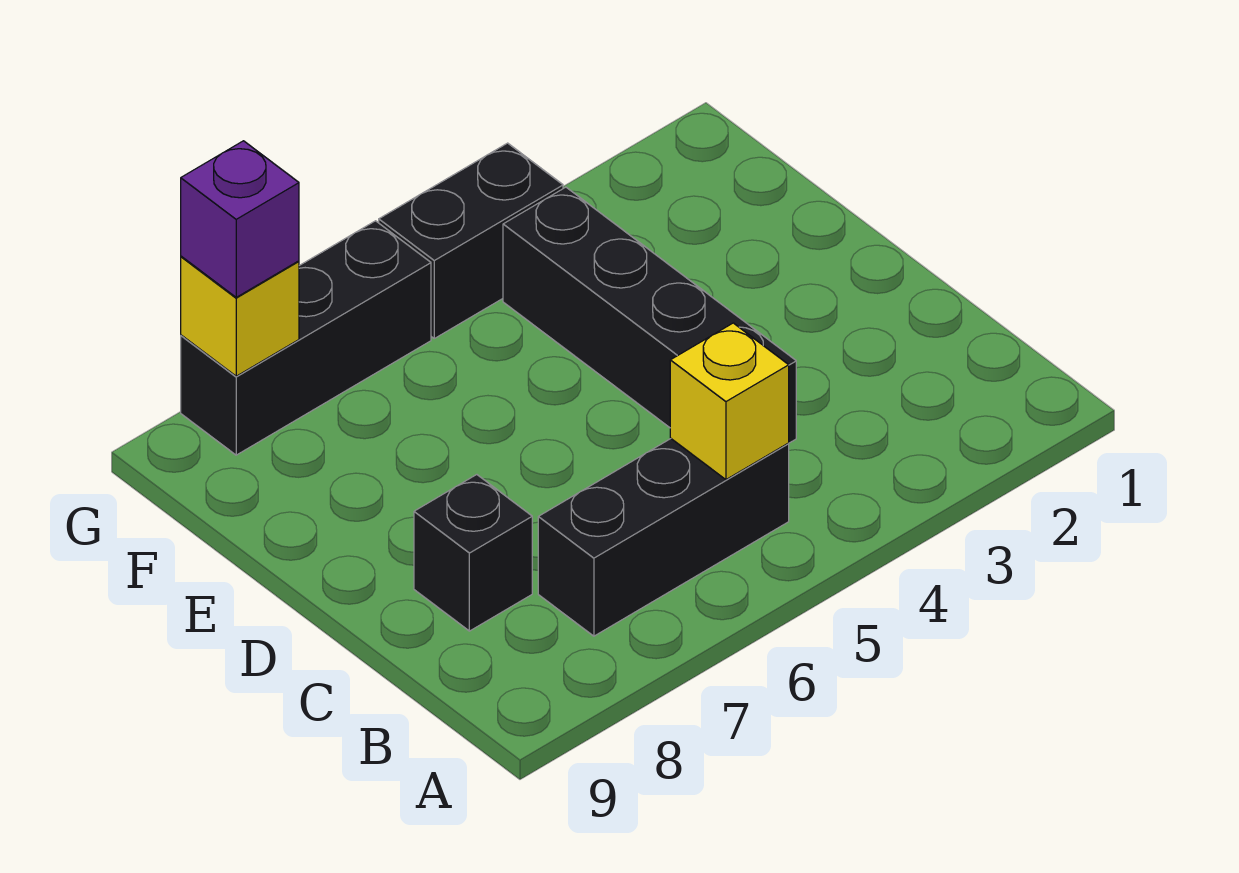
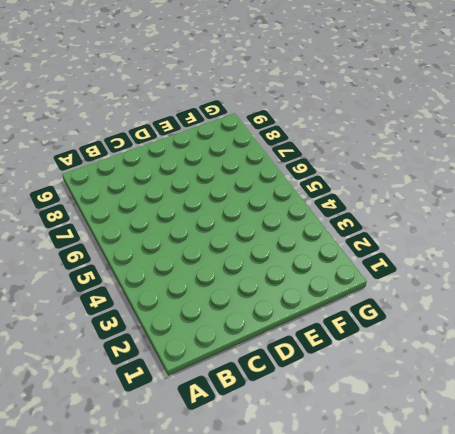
none -> black 1x3 brick [538,439,789,636]
none -> black 1x4 brick [503,187,796,443]

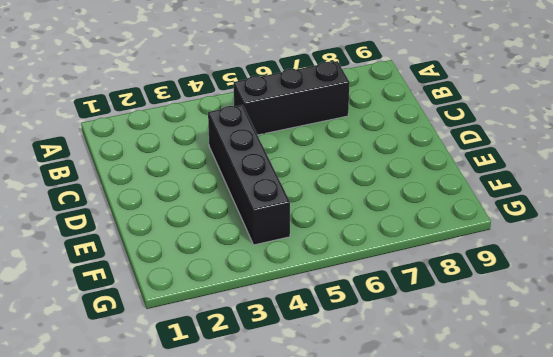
none -> black 1x1 brick [414,475,532,631]
none -> black 1x2 brick [379,143,563,338]

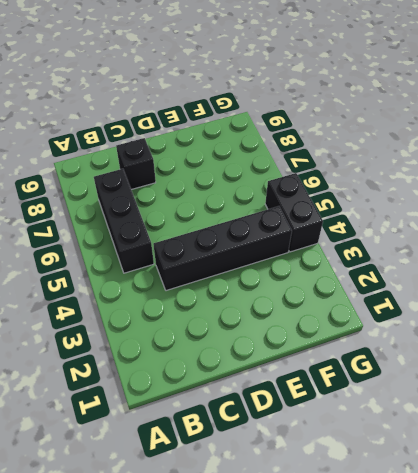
none -> black 1x3 brick [181,221,431,455]
none -> yellow 1x1 brick [670,323,789,480]

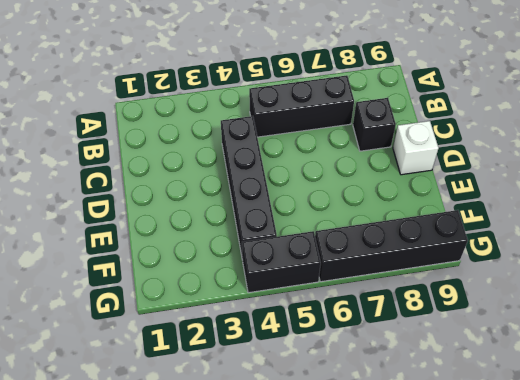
white 1x1 brick [393,121,439,175] -> none
black 1x4 brick [315,210,468,282] -> black 1x3 brick [181,221,431,455]
none -> yellow 1x1 brick [670,323,789,480]
none -> yellow 1x1 brick [181,256,299,376]

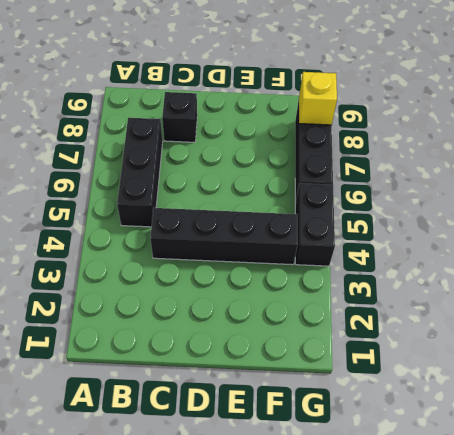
none -> yellow 1x1 brick [670,323,789,480]
none -> purple 1x1 brick [181,141,299,297]

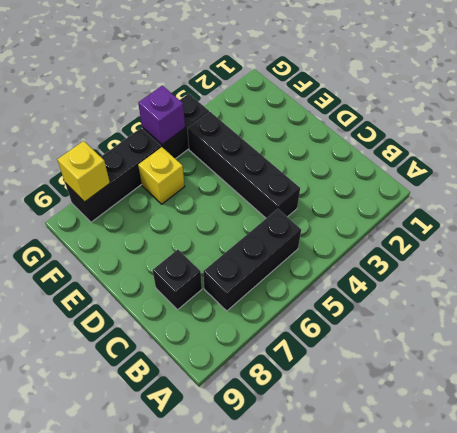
yellow 1x1 brick [138,147,185,204] -> yellow 1x1 brick moved to [670,323,789,480]
purple 1x1 brick [138,86,185,145] -> purple 1x1 brick moved to [181,141,299,297]

